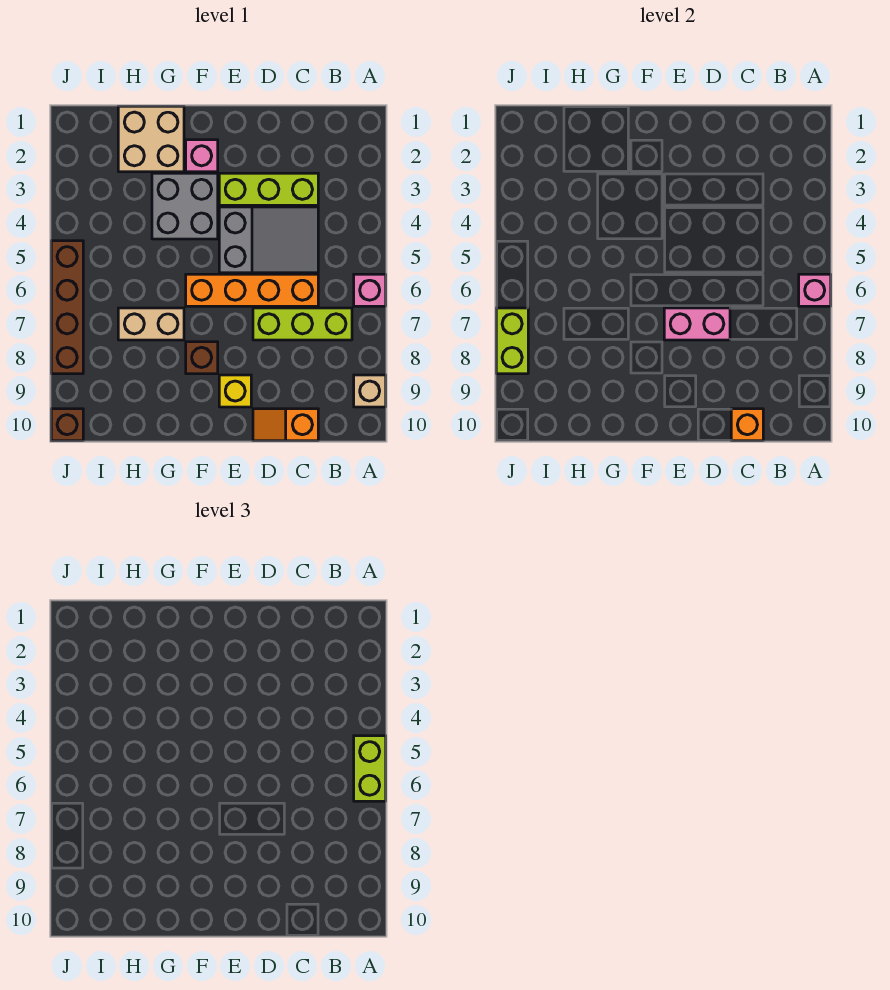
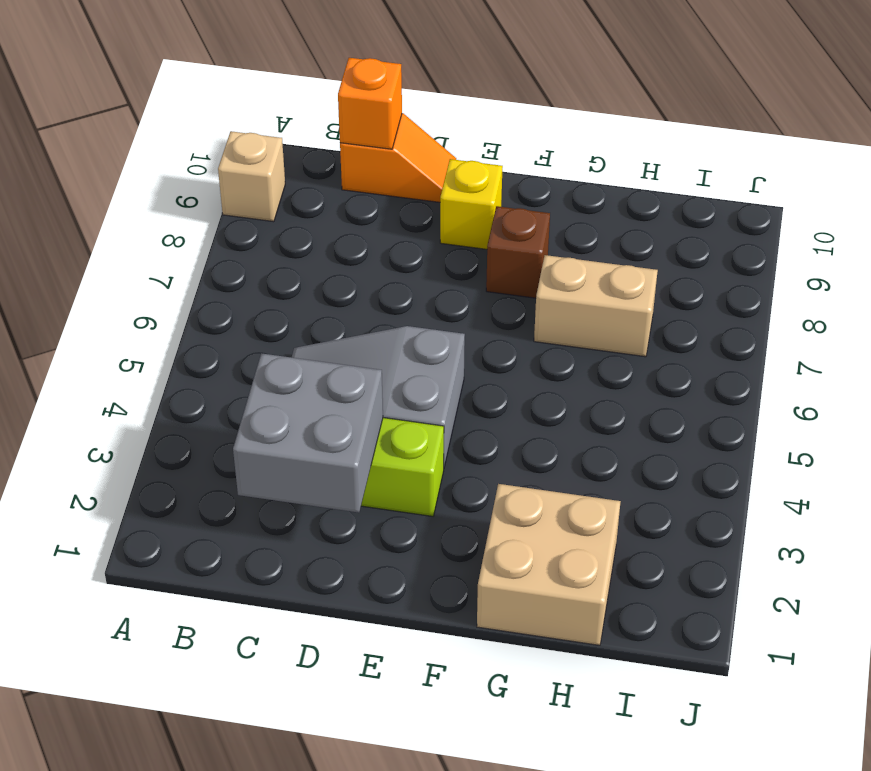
grey 2x2 brick [233,353,383,513] -> grey 2x2 brick moved to [152,173,218,239]
none -> pink 1x1 brick [354,274,386,306]
none -> lime 1x3 brick [253,308,352,340]
none -> orange 1x4 brick [186,274,318,306]

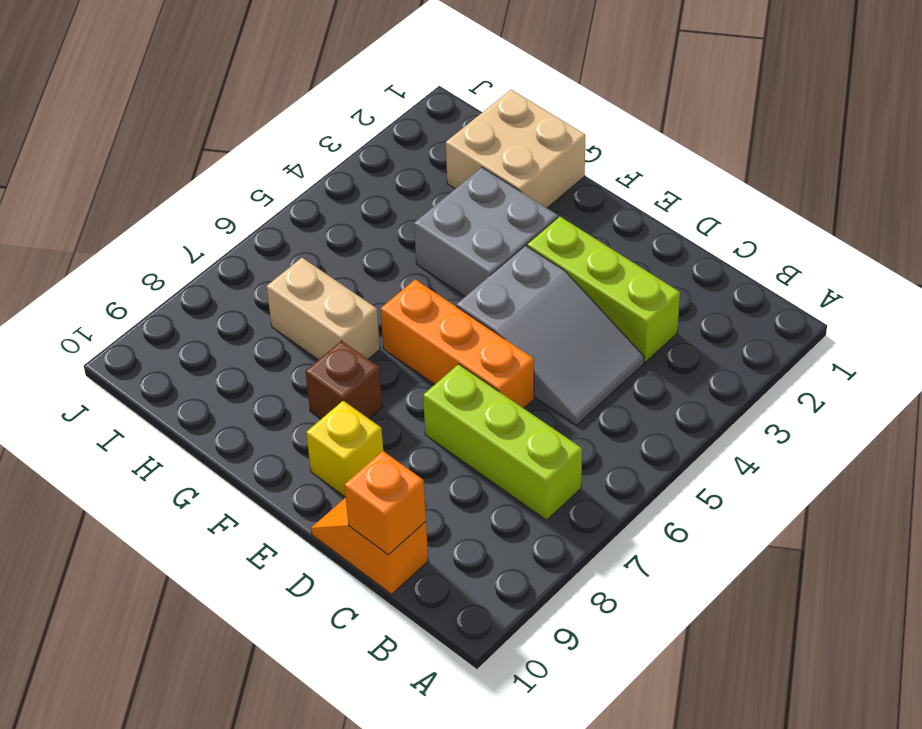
orange 1x3 brick [381,279,534,408] -> orange 1x4 brick [186,274,318,306]
none -> pink 1x1 brick [354,274,386,306]
none -> tan 1x1 brick [354,375,386,407]
none -> pink 1x1 brick [186,140,218,172]

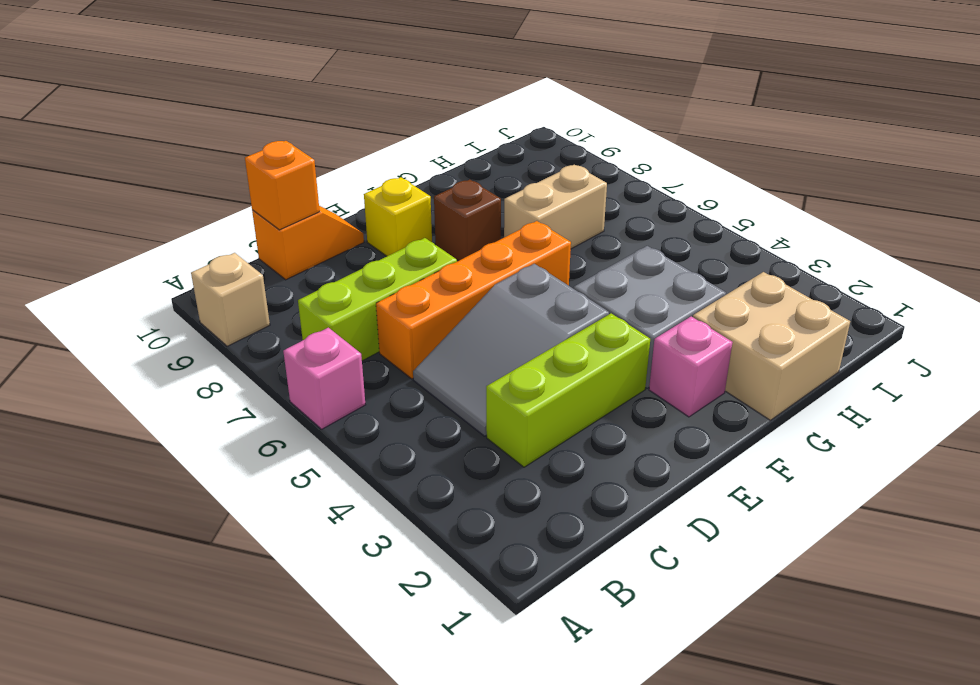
none -> brown 1x4 brick [51,241,83,374]
none -> brown 1x1 brick [51,409,83,441]
none -> pink 1x1 brick [799,274,831,306]

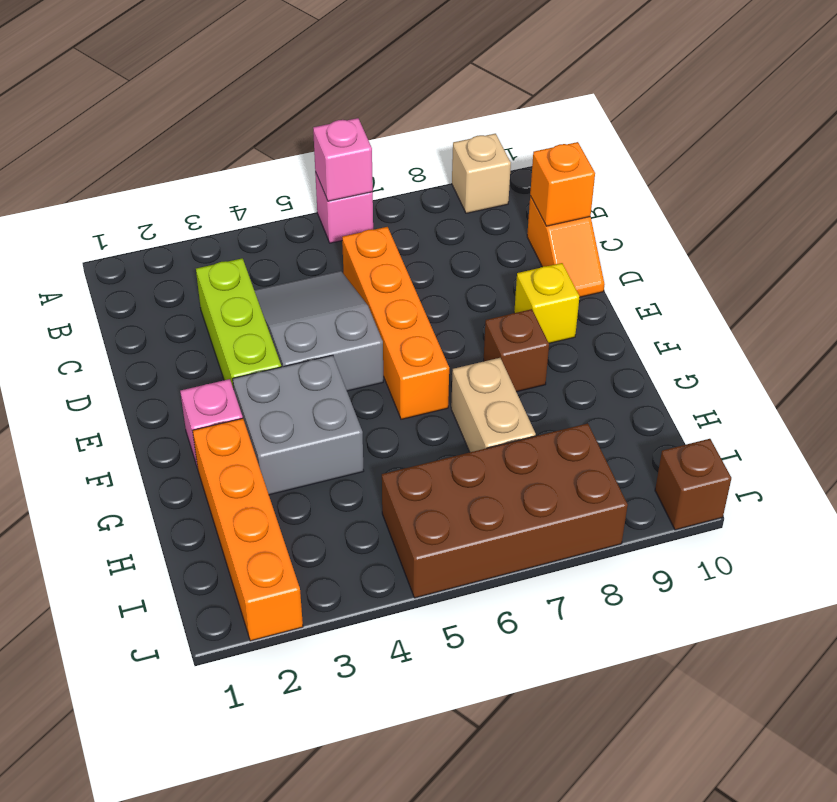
orange 1x4 brick [193,418,303,641] -> tan 2x2 brick [118,106,184,172]
brown 2x4 brick [382,423,628,598] -> brown 1x4 brick [51,241,83,374]
none -> lime 1x3 brick [253,308,352,340]
none -> pink 1x2 brick [664,308,730,340]
none -> lime 1x2 brick [496,308,528,374]

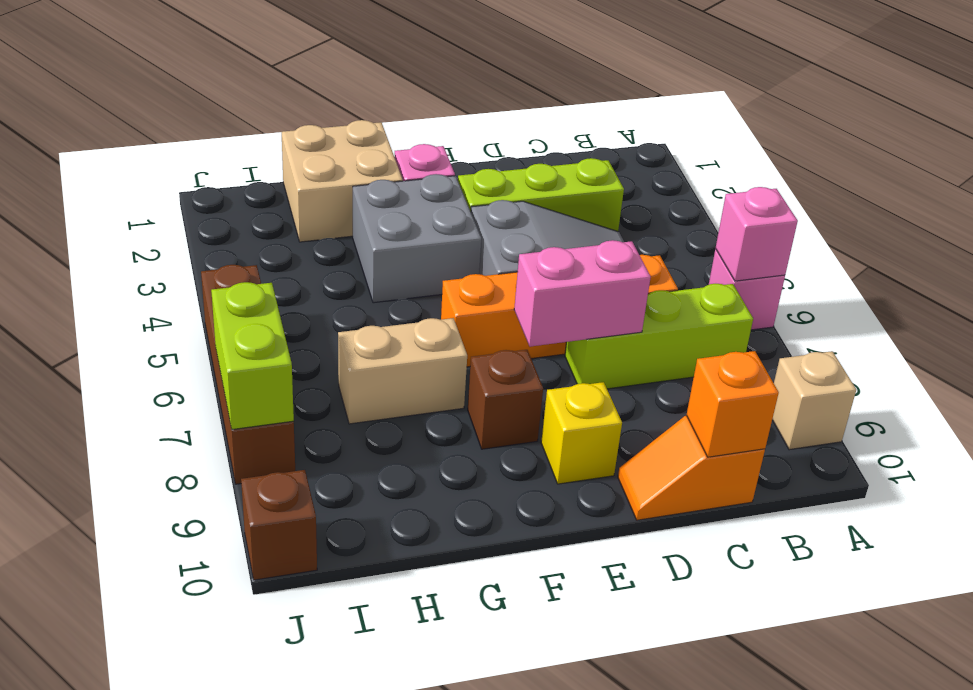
none -> lime 1x2 brick [354,736,386,801]

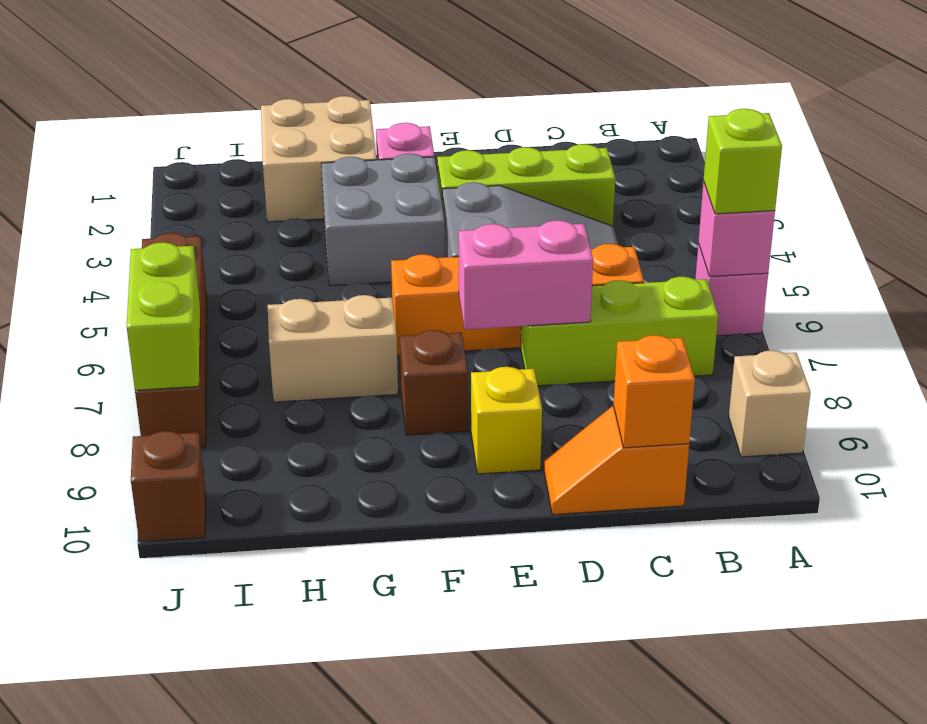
lime 1x1 brick [704,109,782,214] -> lime 1x2 brick [354,736,386,801]

